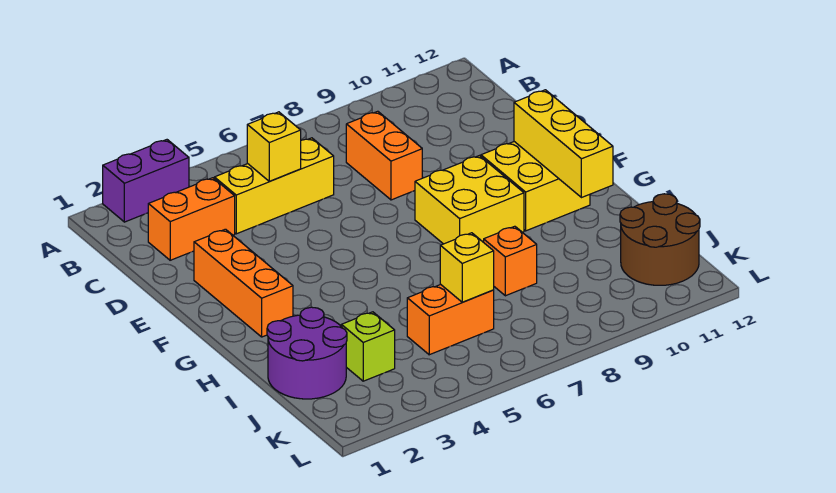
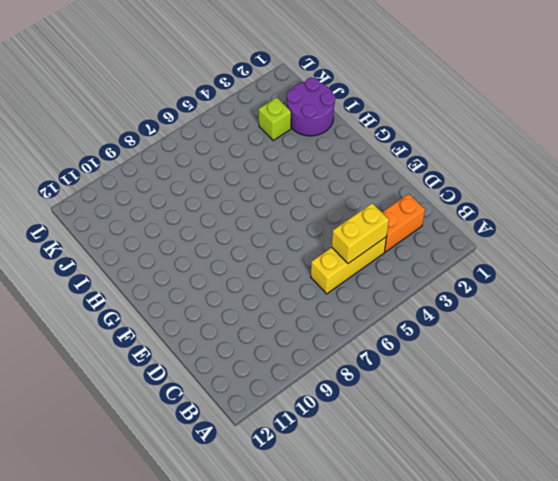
yellow 1x2 brick [332,203,389,263] -> yellow 1x1 brick [247,112,301,181]
none -> purple 1x2 brick [103,140,189,222]
none -> orange 1x2 brick [346,111,422,200]
none -> orange 1x3 brick [194,229,293,337]

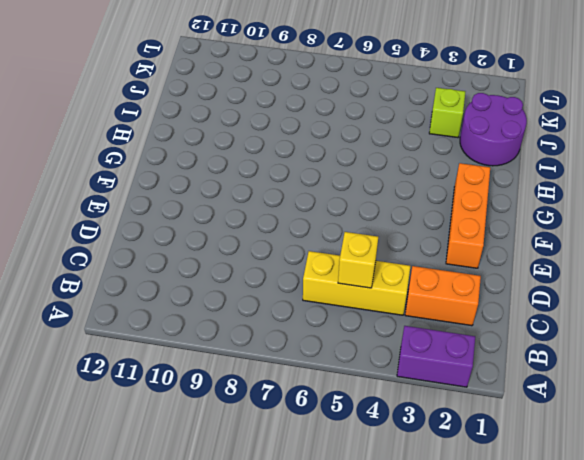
none -> orange 1x2 brick [346,111,422,200]
none -> yellow 2x2 brick [415,156,524,244]
none -> yellow 2x2 brick [481,142,590,231]

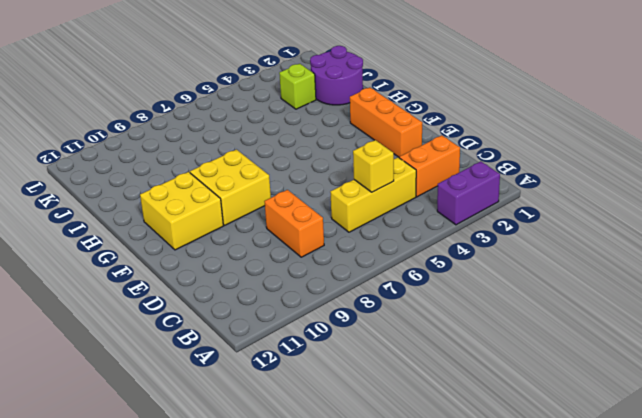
none -> orange 1x1 brick [484,226,537,296]
none -> orange 1x2 brick [407,284,494,355]
none -> brown 2x2 round brick [620,194,700,285]

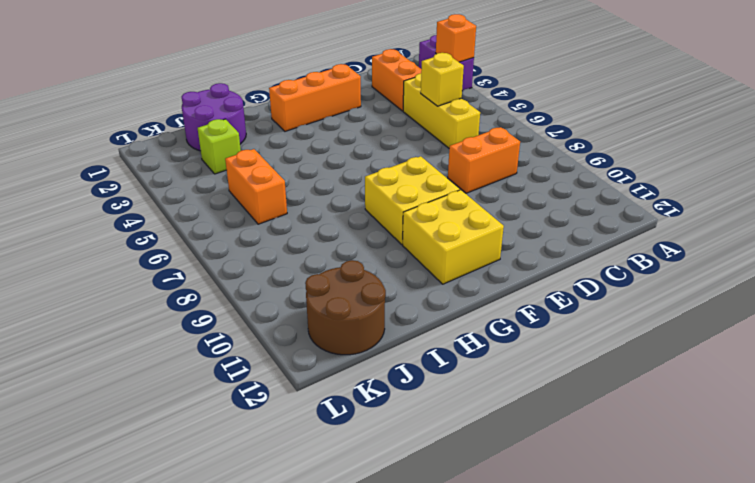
orange 1x1 brick [436,14,476,62] -> orange 1x1 brick moved to [484,226,537,296]
none -> yellow 1x3 brick [514,90,613,198]
none -> yellow 1x1 brick [440,233,494,302]

